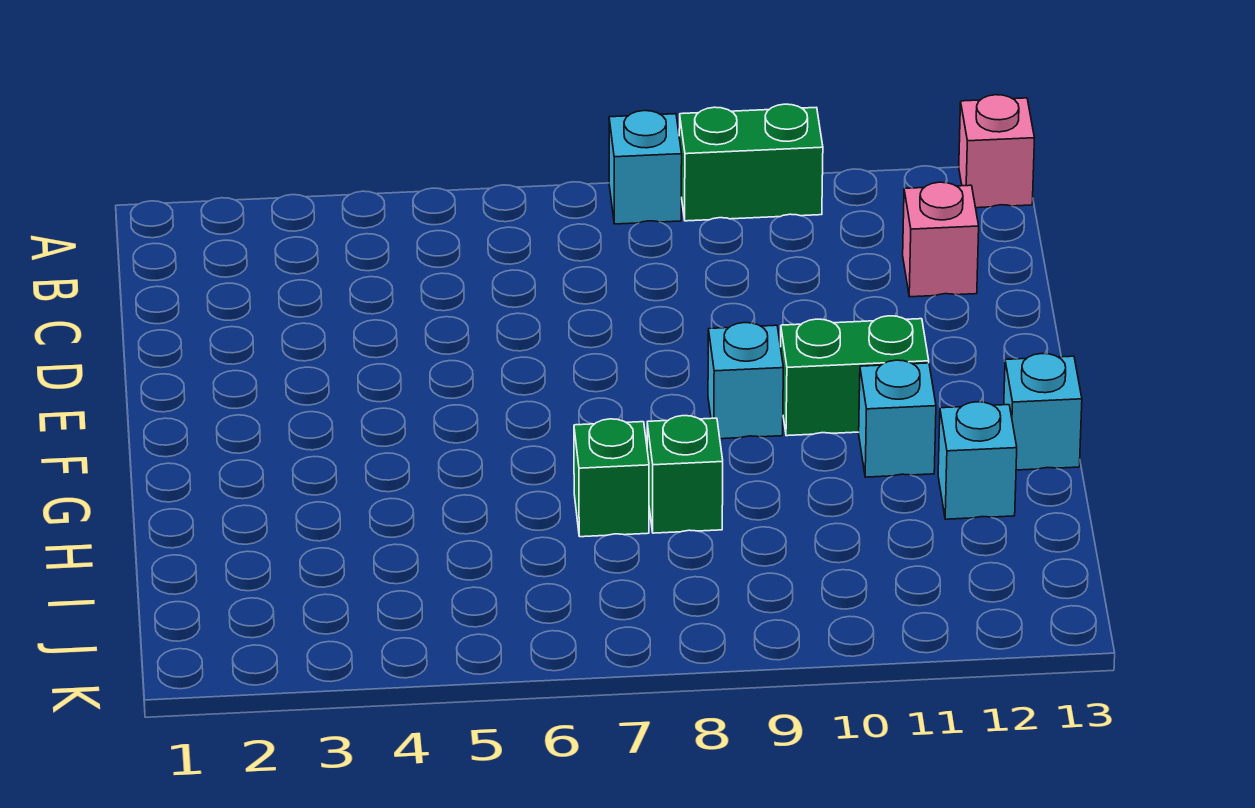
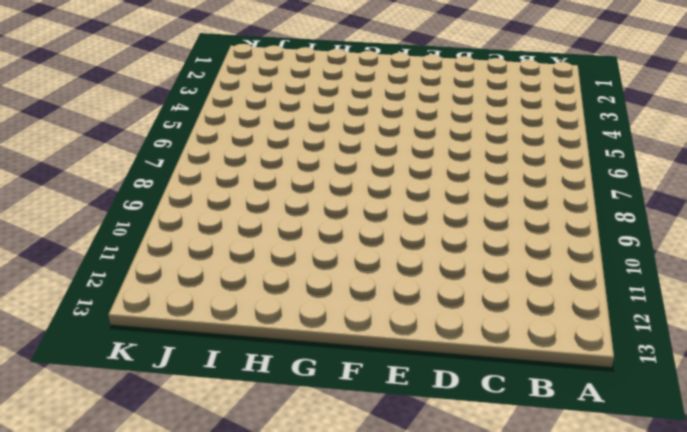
none -> cyan 1x1 brick [609,111,682,224]
none -> green 1x2 brick [679,104,823,221]

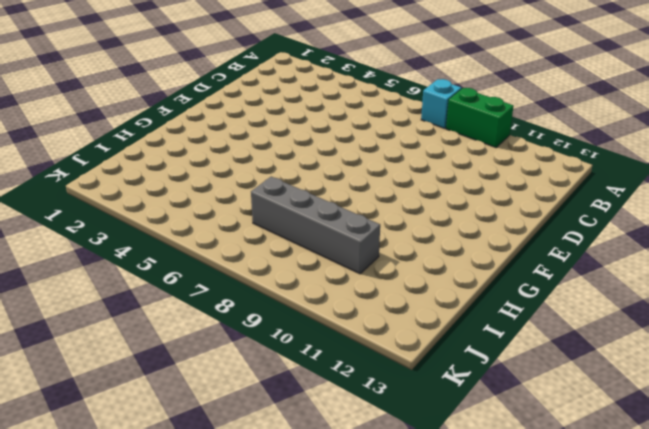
grey 1x4 brick [251,177,380,274] -> none
none -> pink 1x1 brick [959,95,1035,208]
none -> pink 1x1 brick [903,182,979,297]

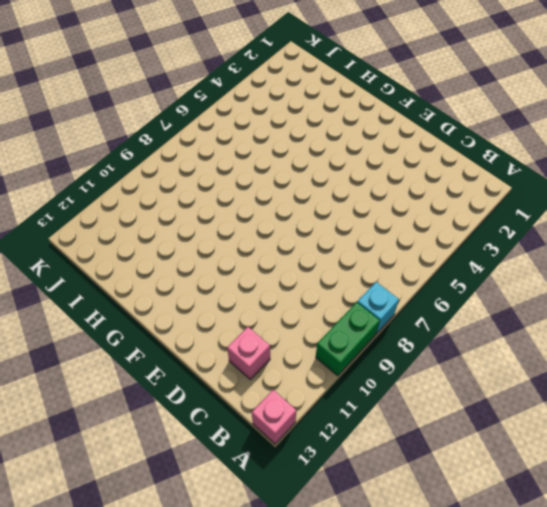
none -> cyan 1x1 brick [708,323,783,439]
none -> green 1x2 brick [781,316,929,436]

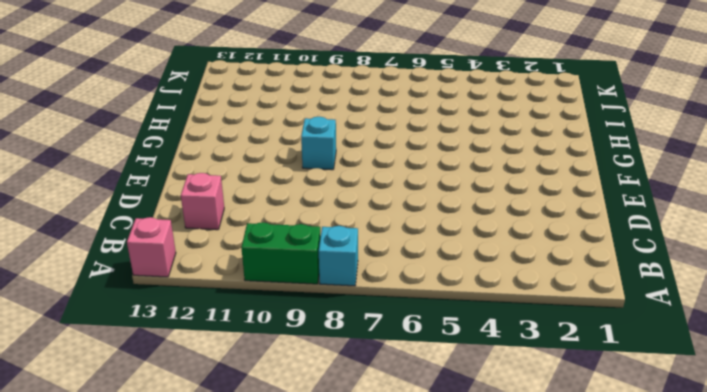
none -> green 1x2 brick [781,316,929,436]
none -> cyan 1x1 brick [859,360,936,477]

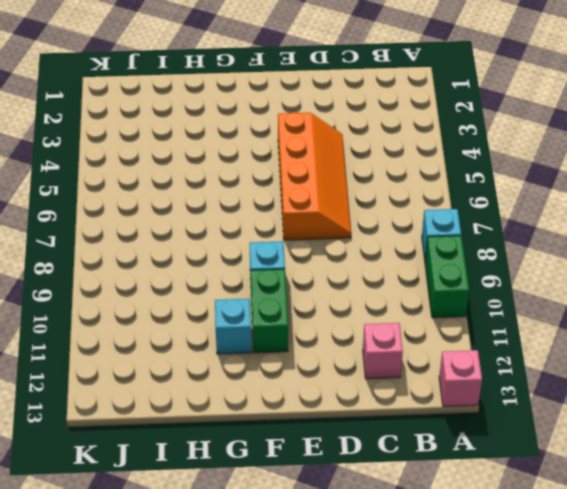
orange 2x4 slope [278,112,351,240] -> none
none -> cyan 1x1 brick [1004,354,1082,470]
none -> green 1x1 brick [574,419,649,537]

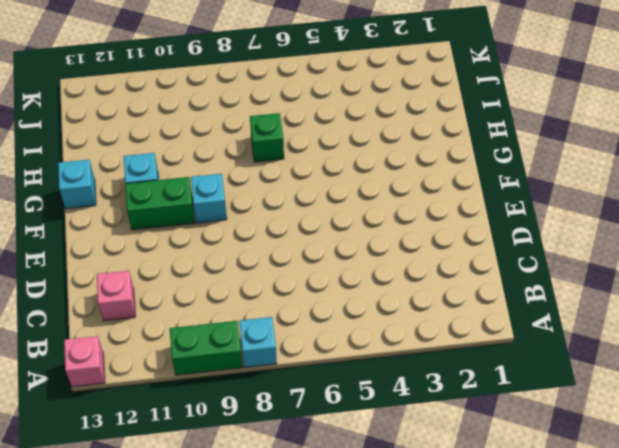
none -> green 1x1 brick [647,416,723,533]
none -> cyan 1x1 brick [938,402,1017,519]

